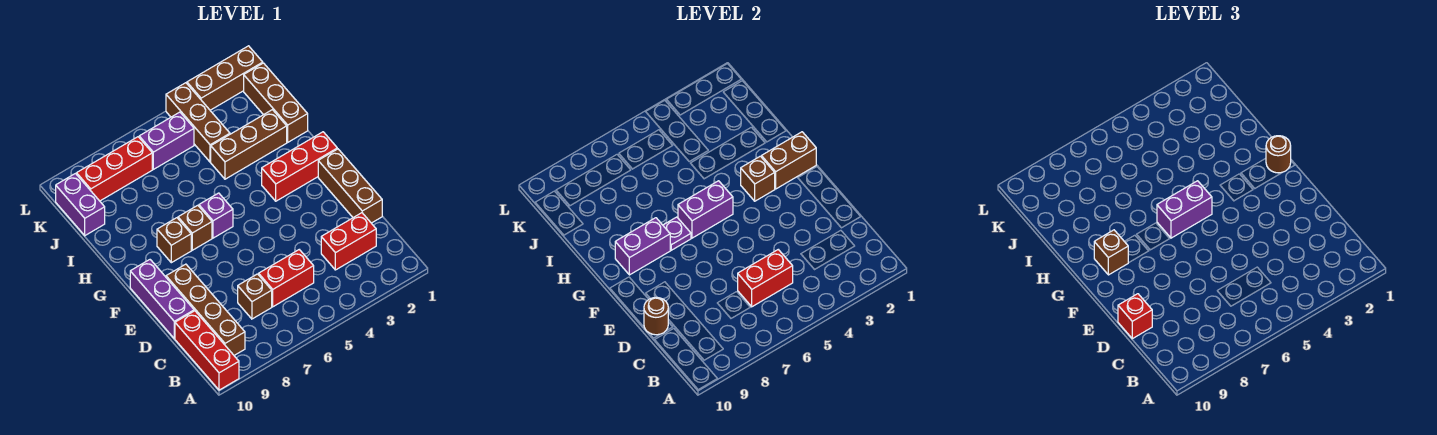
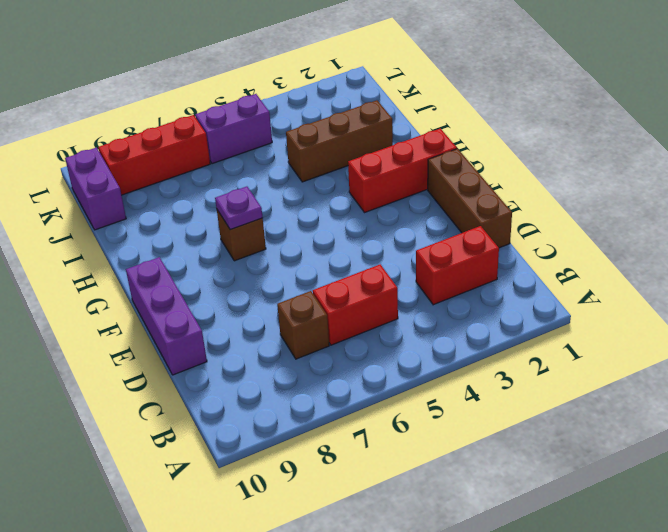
none -> red 1x3 brick [175,311,239,390]
none -> brown 1x4 brick [166,264,245,355]
none -> purple 1x1 brick [199,193,233,238]

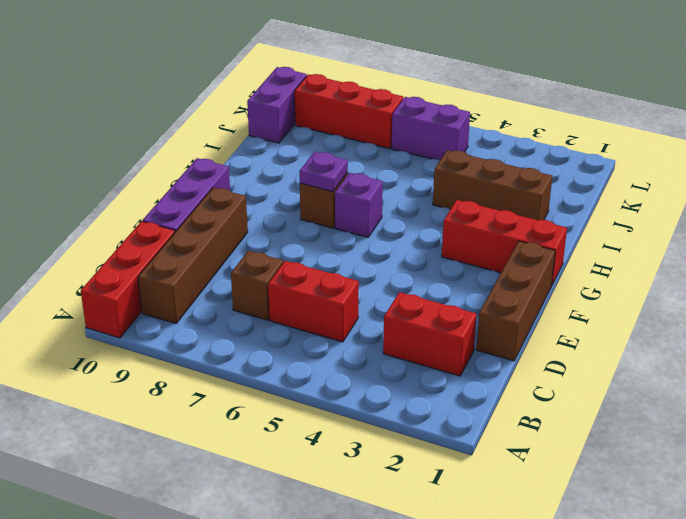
none -> brown 1x1 brick [157,218,191,263]
none -> brown 1x3 brick [244,63,308,142]
none -> brown 1x3 brick [166,83,230,162]

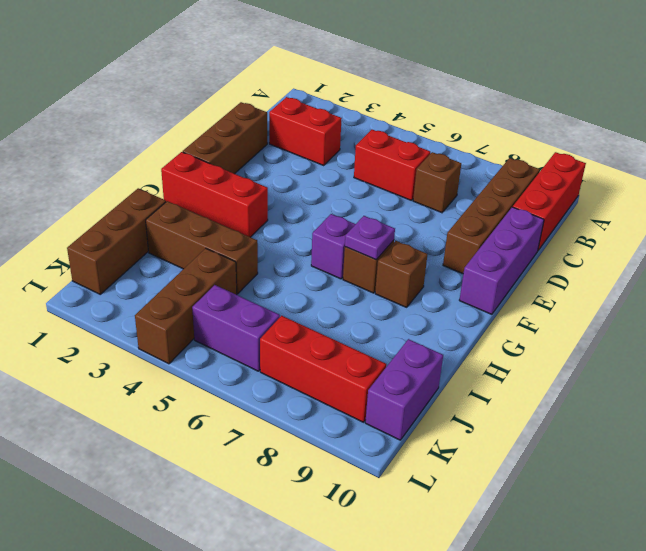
none -> brown 1x3 brick [187,46,263,110]
none -> red 1x2 brick [738,250,793,307]
none -> brown 1x1 round brick [644,297,668,335]

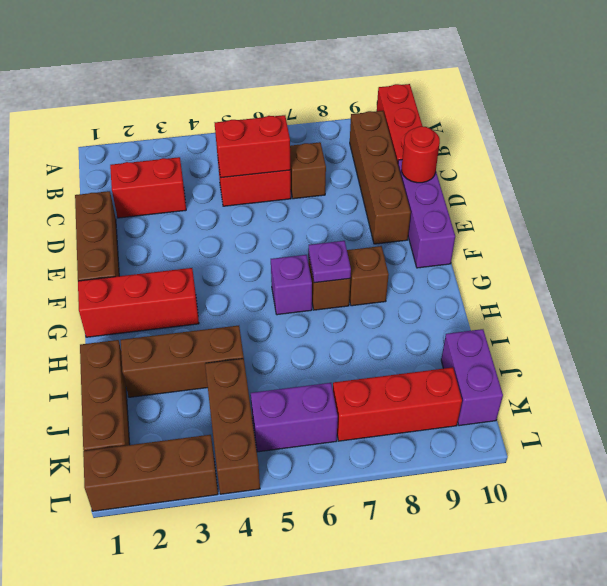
red 1x1 round brick [402,126,440,183] -> brown 1x1 round brick [644,297,668,335]
none -> brown 1x2 brick [761,132,816,189]
none -> brown 1x1 brick [741,156,775,201]
none -> purple 1x2 brick [678,181,733,238]

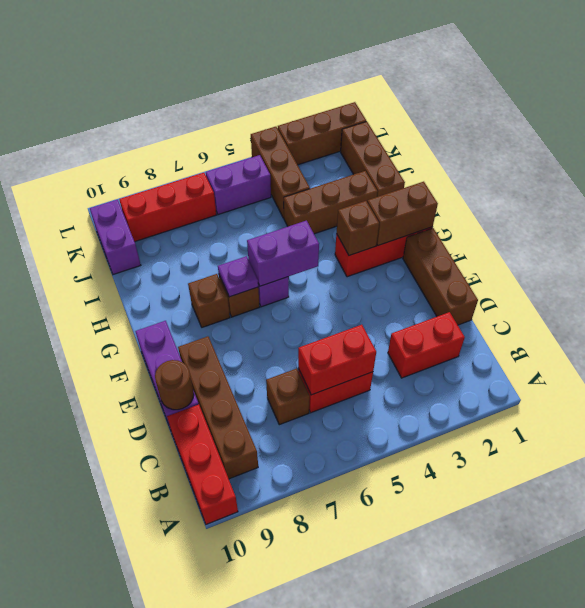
none -> purple 1x2 brick [615,218,670,275]
none -> red 1x1 brick [1118,294,1152,339]
none -> brown 1x1 round brick [1266,136,1291,173]

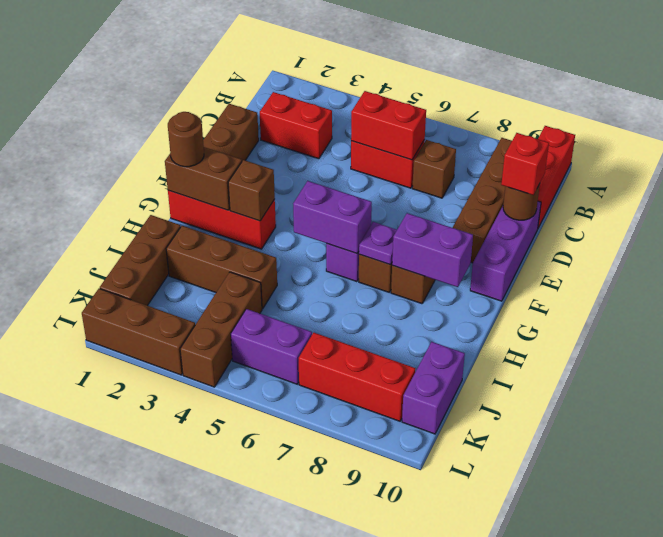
none -> purple 1x2 brick [1157,181,1212,238]
none -> brown 1x1 brick [1094,230,1128,275]

